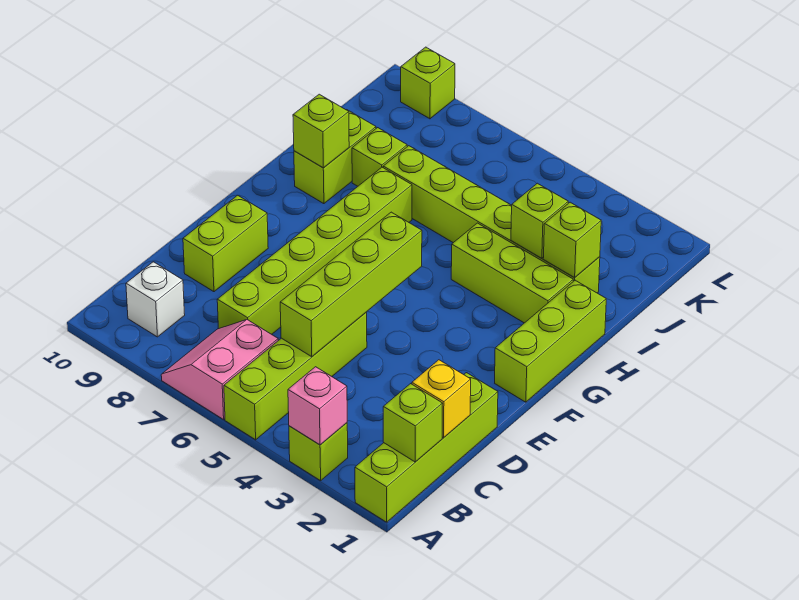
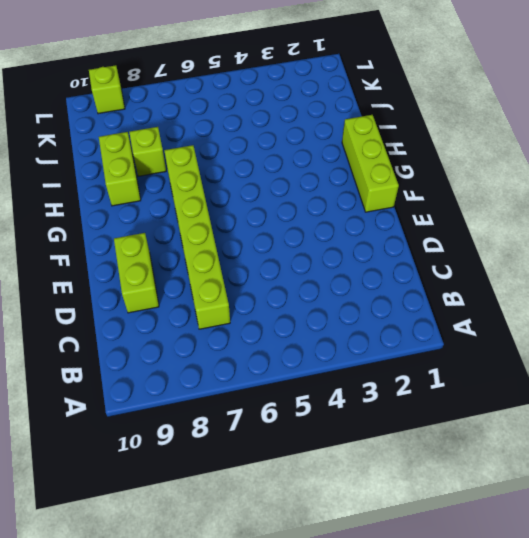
none -> lime 1x4 brick [355,373,498,522]
none -> lime 1x1 brick [289,423,348,481]
none -> lime 1x4 brick [224,312,367,440]

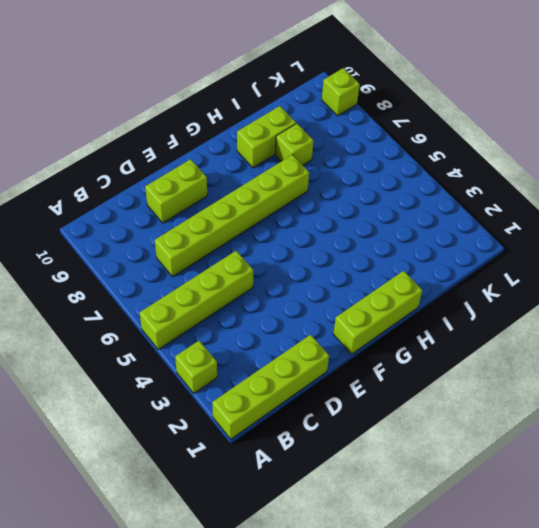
none -> pink 2x2 slope [161,320,278,419]
none -> white 1x1 brick [126,262,185,337]
none -> lime 1x3 brick [451,223,573,323]

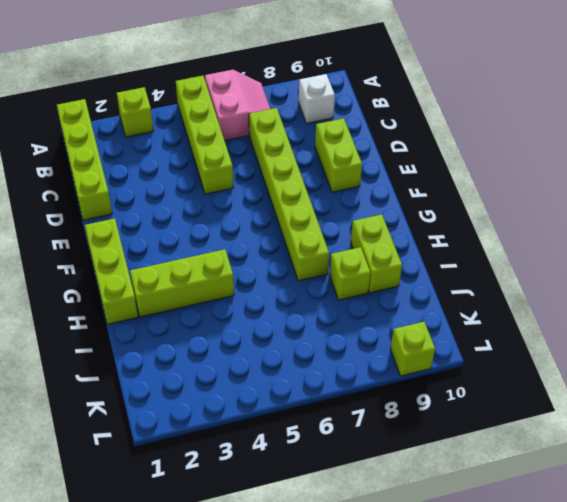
none -> lime 1x6 brick [383,146,600,293]
none -> pink 1x1 brick [288,367,347,445]
none -> lime 1x1 brick [383,384,443,462]

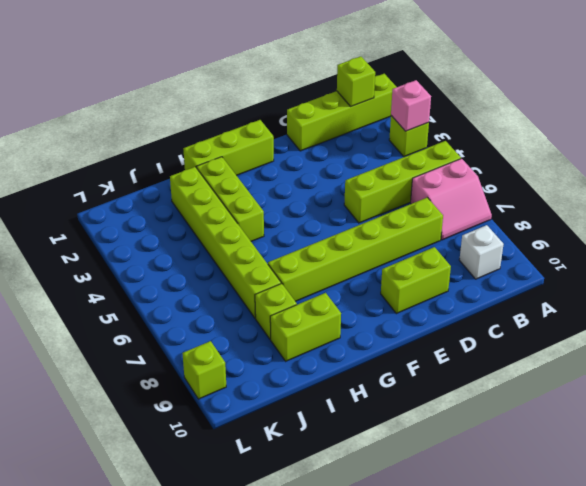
none -> yellow 1x1 brick [412,360,471,438]
none -> lime 1x4 brick [280,212,422,357]
none -> lime 1x1 brick [293,94,349,168]

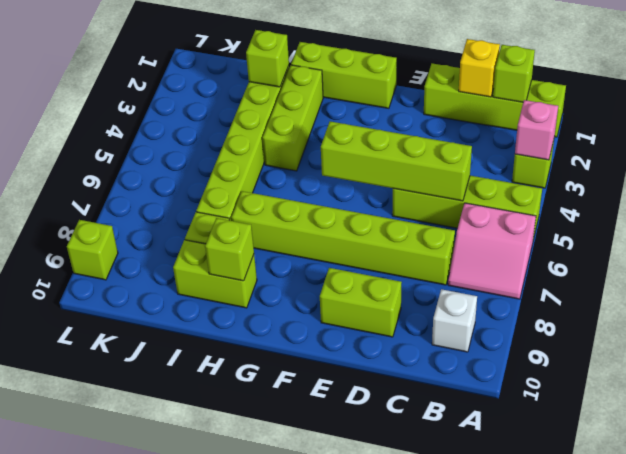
none -> lime 1x1 brick [511,183,568,258]

